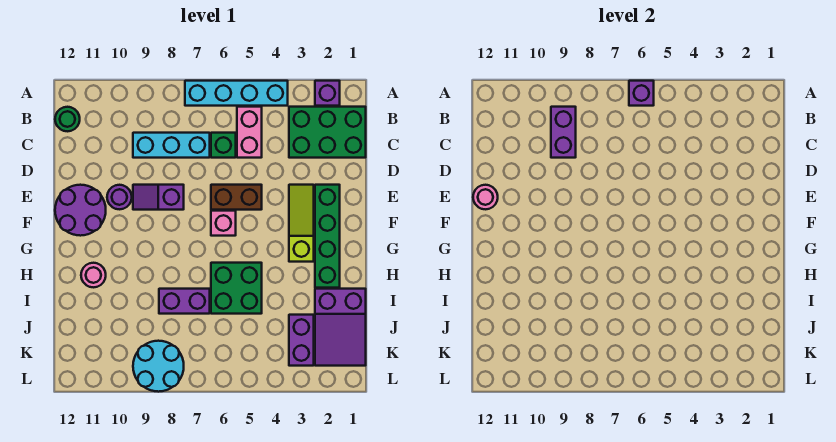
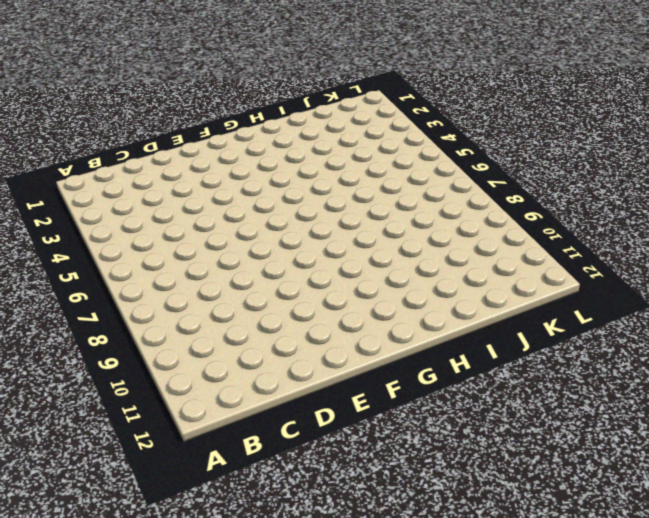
none -> purple 1x1 brick [315,81,340,106]
none -> cyan 1x4 brick [185,81,288,106]
none -> green 2x3 brick [289,107,366,158]

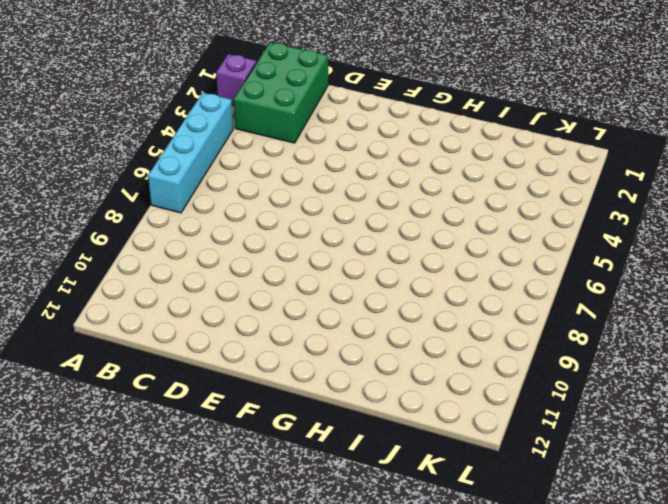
none -> pink 1x2 brick [237,107,262,158]
none -> green 1x1 round brick [55,107,80,131]
none -> green 1x1 brick [211,133,236,158]

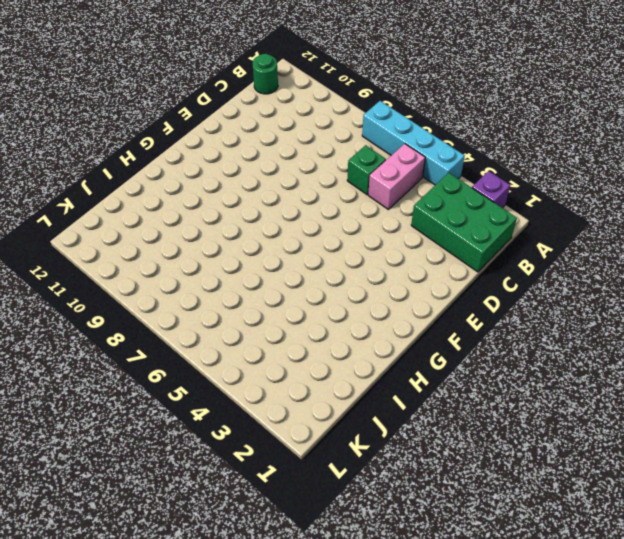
none -> cyan 1x3 brick [133,133,210,158]
none -> green 1x4 brick [315,185,340,288]
none -> lime 1x3 slope [289,185,314,262]

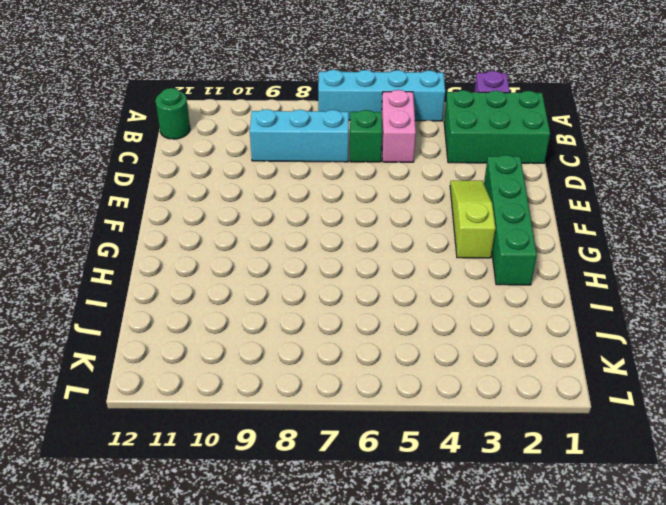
none -> brown 1x2 brick [211,185,262,210]
none -> purple 1x2 slope [133,185,184,210]
none -> purple 1x1 round brick [107,185,132,209]

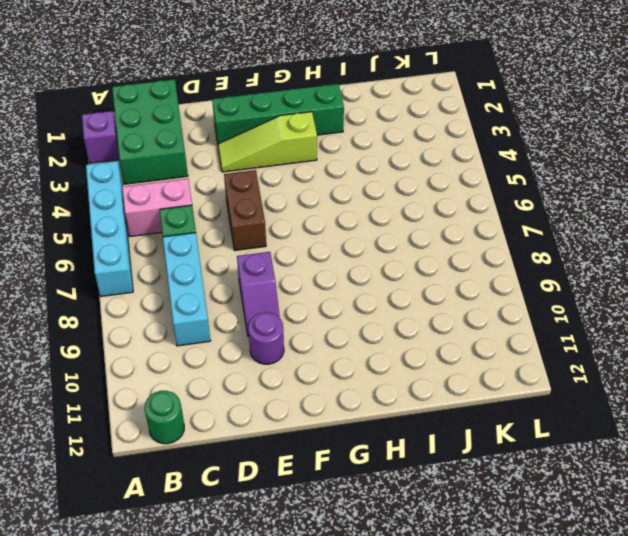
none -> purple 2x2 round brick [55,185,106,236]
none -> pink 1x1 brick [211,211,236,236]
none -> green 2x2 brick [211,263,262,314]

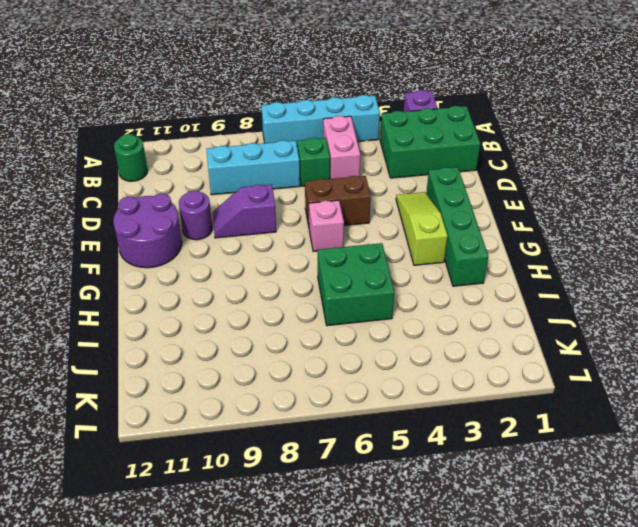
none -> pink 1x1 round brick [81,263,106,287]
none -> purple 2x3 slope [315,289,366,366]
none -> purple 1x2 brick [159,289,210,314]

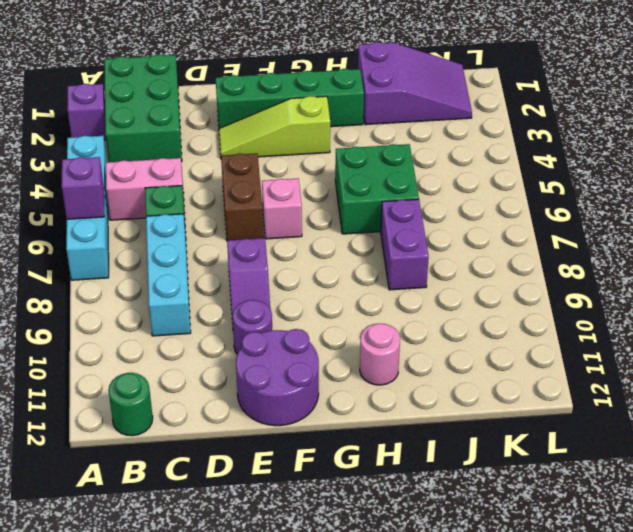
none -> purple 1x2 brick [289,315,314,366]
none -> cyan 2x2 round brick [133,341,184,392]
none -> purple 1x2 brick [551,107,576,158]

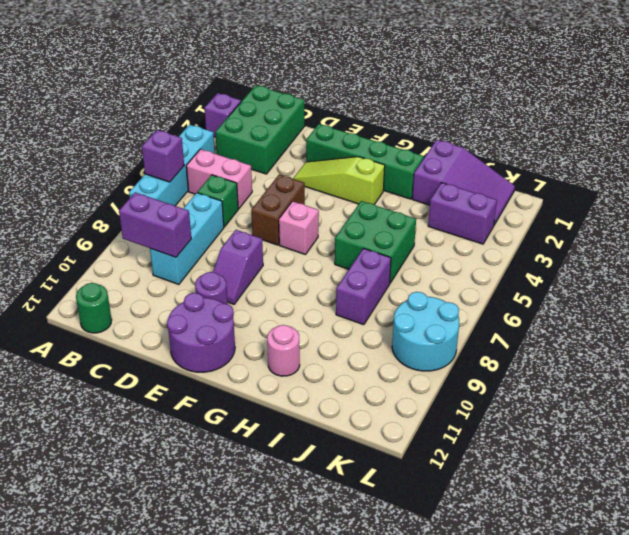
none -> pink 1x1 round brick [473,185,498,209]

